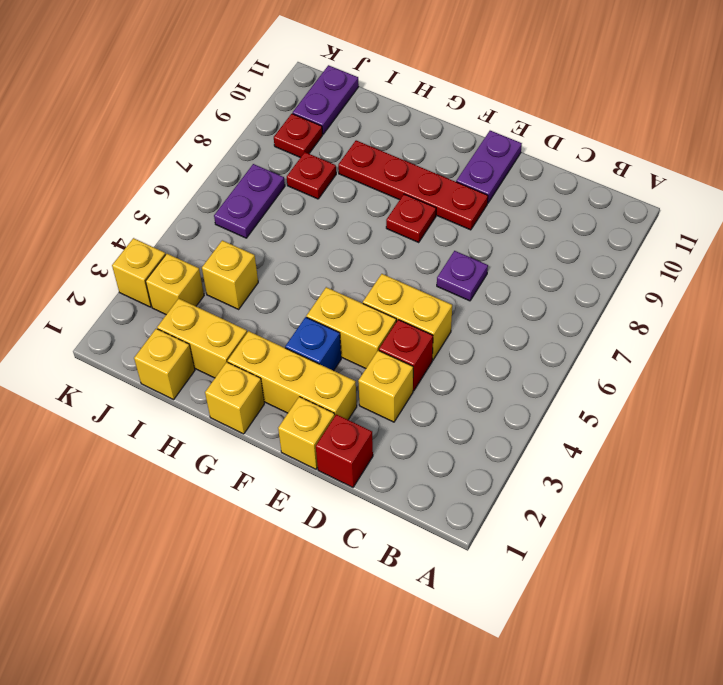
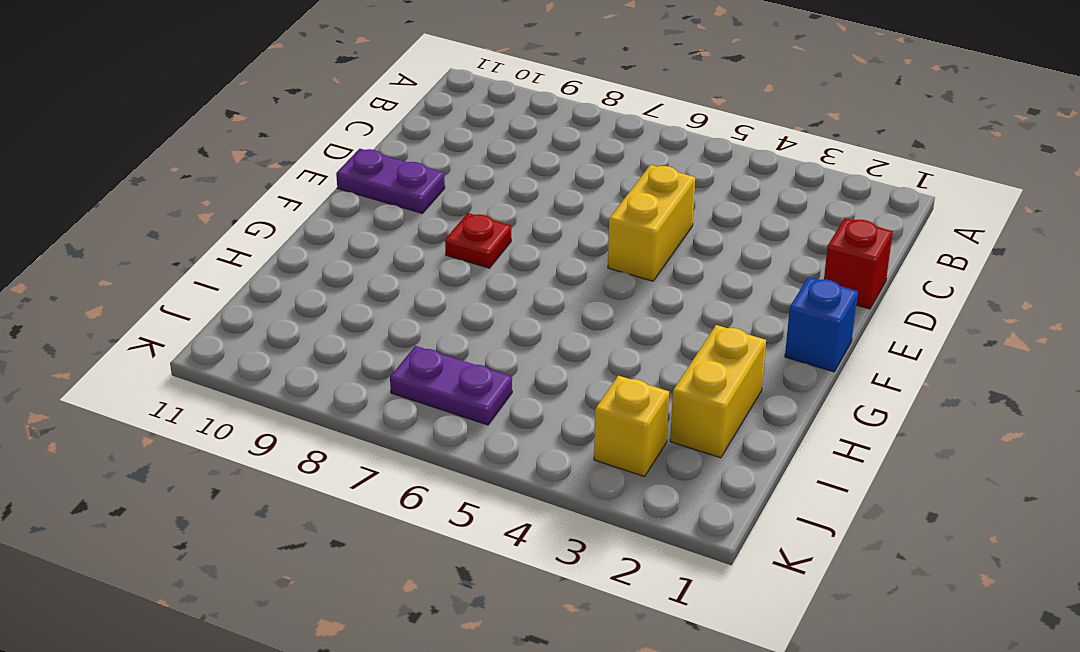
blue 1x1 brick [785,277,858,372] -> blue 1x1 brick moved to [285,317,341,371]
none -> yellow 1x1 brick [358,351,413,422]
none -> red 1x1 brick [379,320,433,391]
none -> purple 1x1 plate [437,251,488,301]

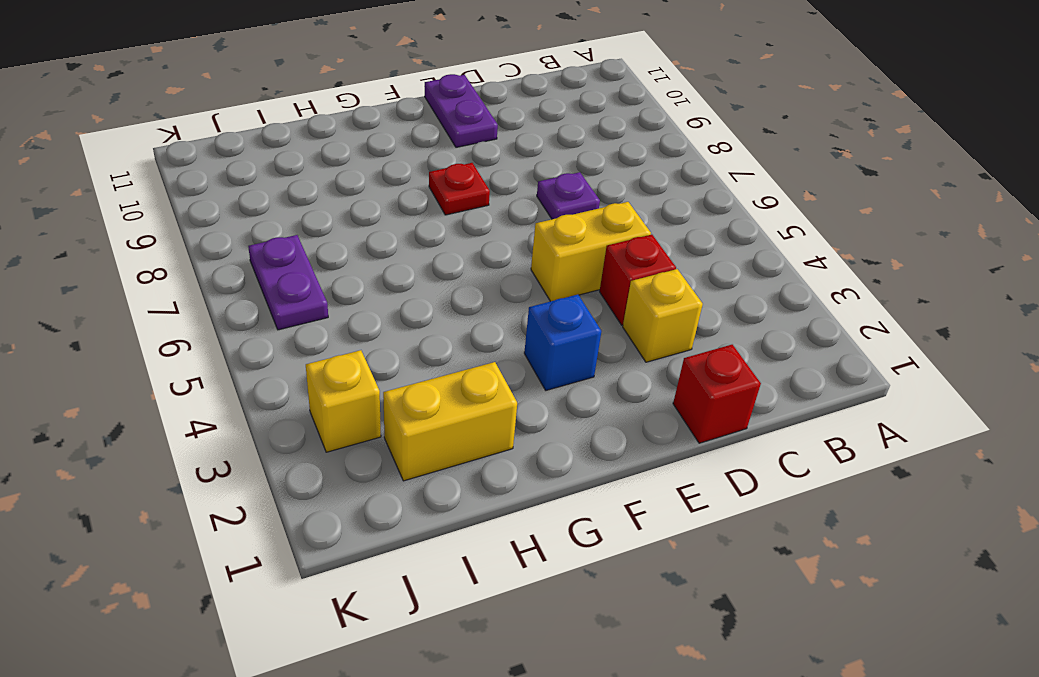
none -> yellow 1x1 brick [278,397,335,469]
none -> yellow 1x3 brick [228,331,357,420]
none -> yellow 1x2 brick [307,287,396,368]

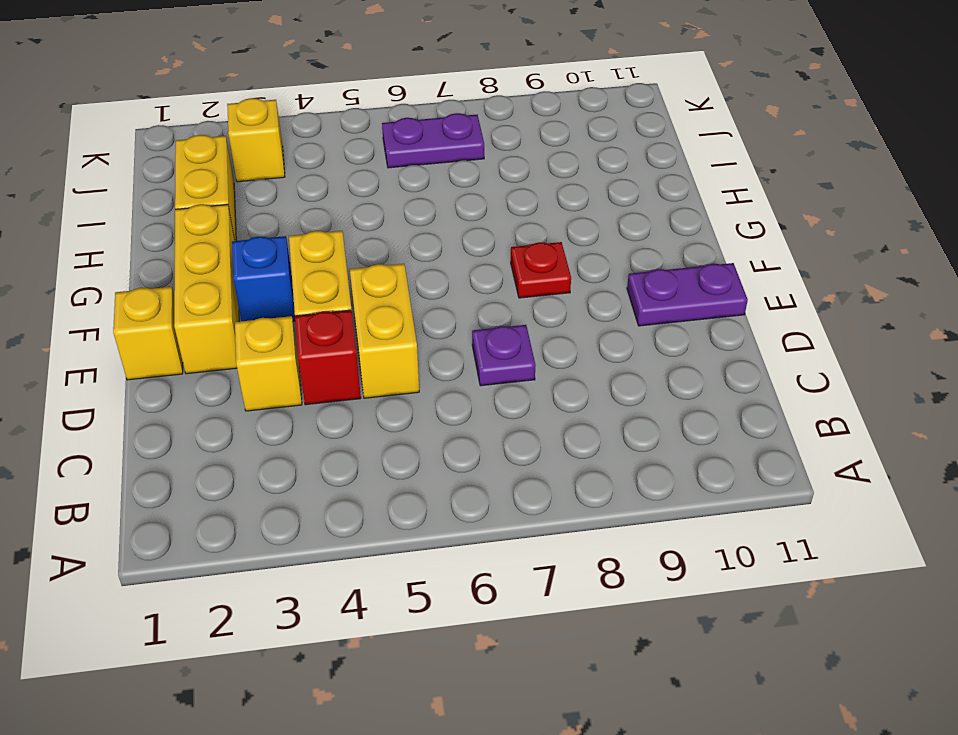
none -> red 1x1 brick [316,414,373,487]
none -> red 1x4 plate [338,140,488,230]
none -> yellow 1x1 brick [205,362,264,434]

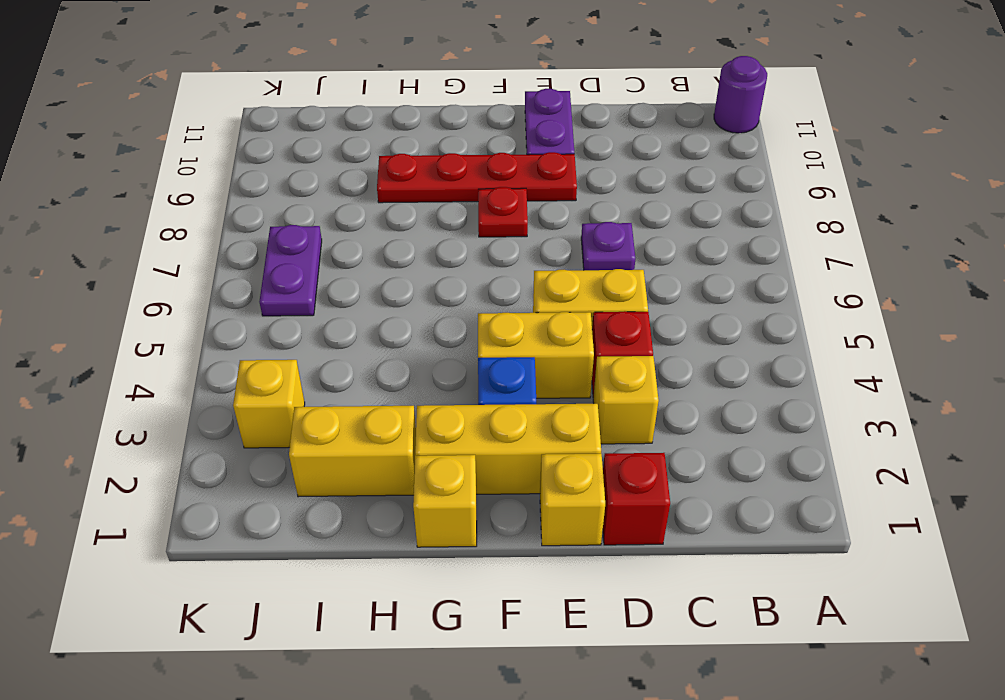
purple 1x1 round brick [714,56,767,133] -> none
none -> yellow 1x1 brick [134,329,195,400]
none -> yellow 1x1 brick [202,240,258,309]
none -> red 1x1 plate [287,152,336,199]

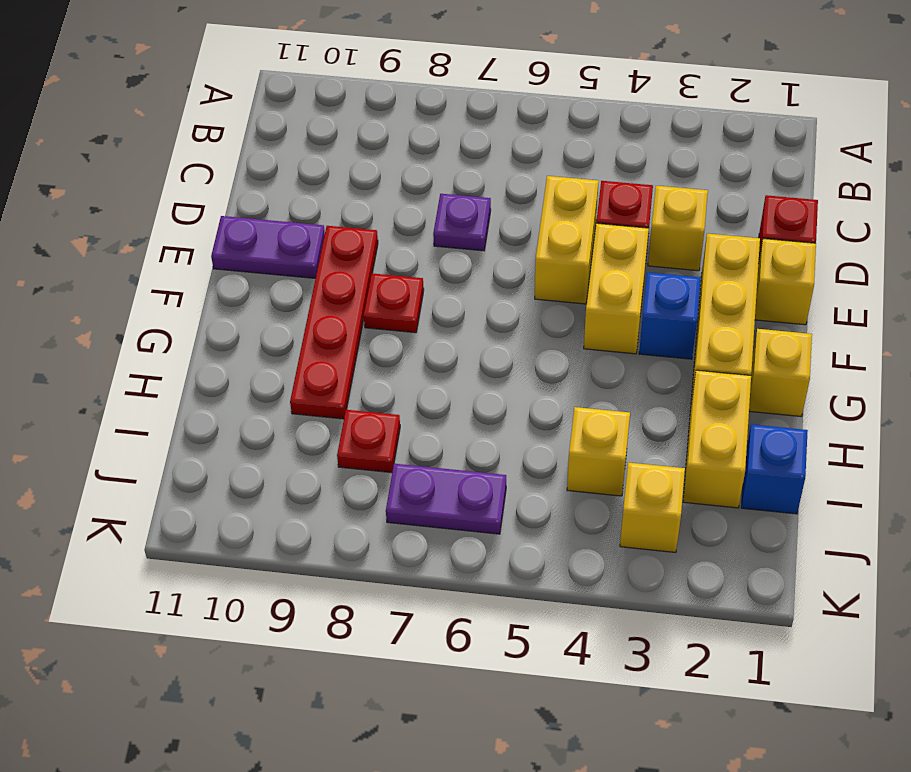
blue 1x1 brick [741,424,808,514] -> yellow 1x1 brick [134,329,195,400]
none -> red 1x1 plate [274,114,323,158]
none -> purple 1x2 plate [293,65,359,134]
none -> yellow 1x1 brick [112,238,166,307]

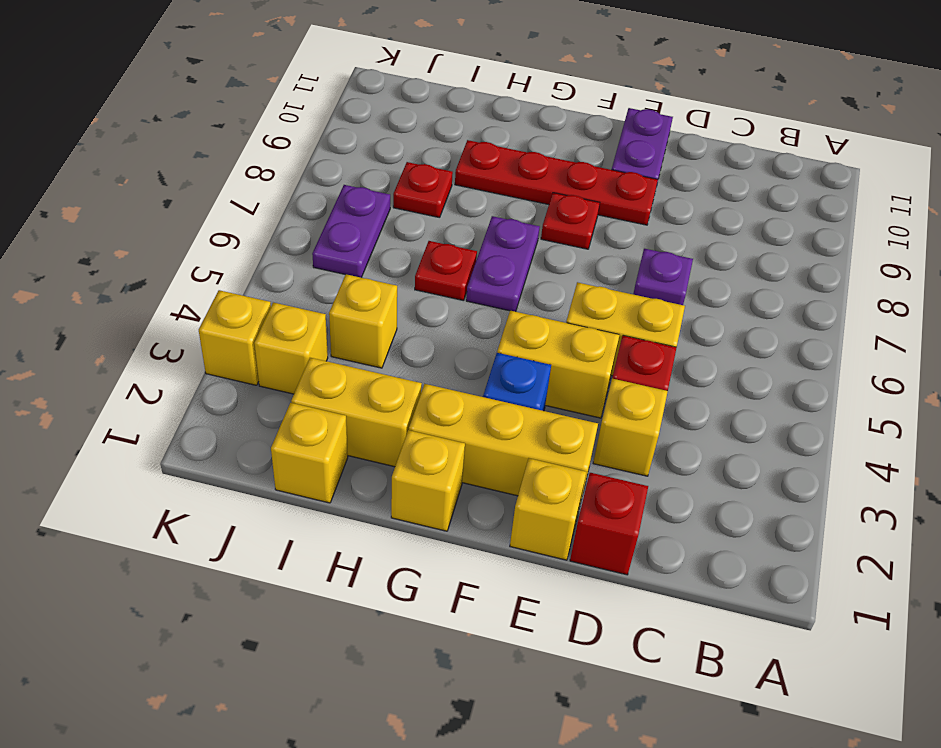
purple 1x2 plate [466,216,540,312] -> purple 1x2 plate moved to [293,65,359,134]
red 1x1 plate [415,241,477,301] -> red 1x1 plate moved to [274,114,323,158]

